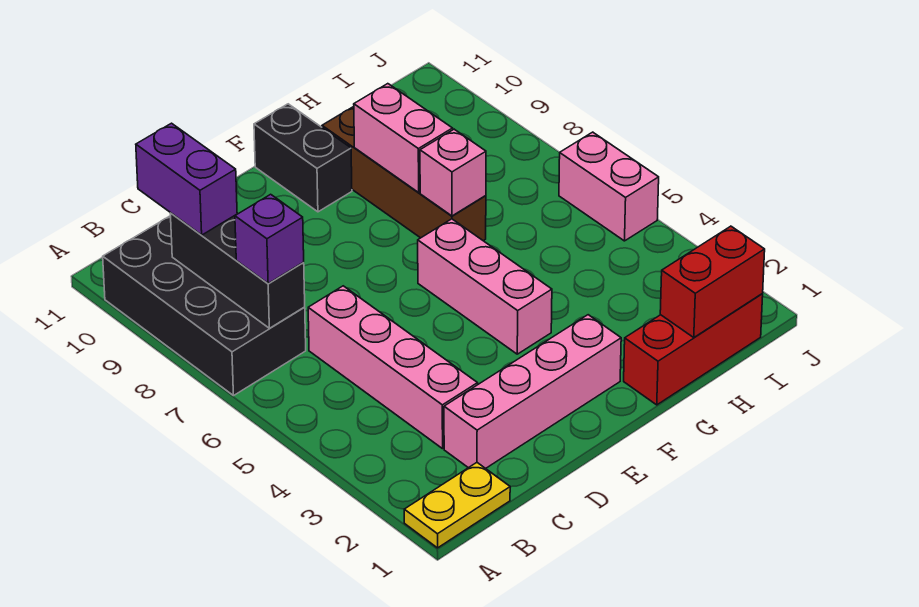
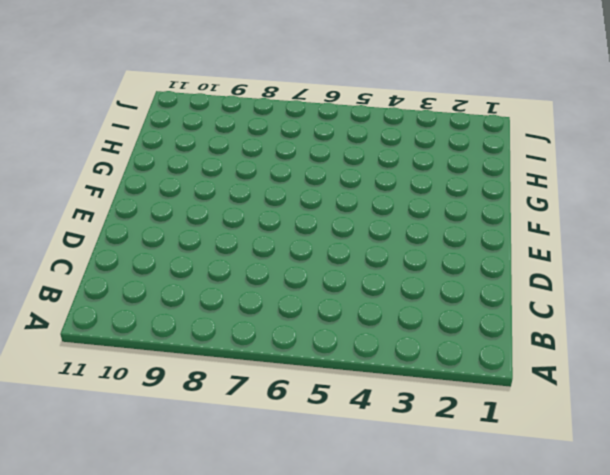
none -> yellow 1x2 plate [404,463,510,548]
none -> black 2x4 brick [103,216,306,396]
none -> pink 1x4 brick [444,315,621,468]

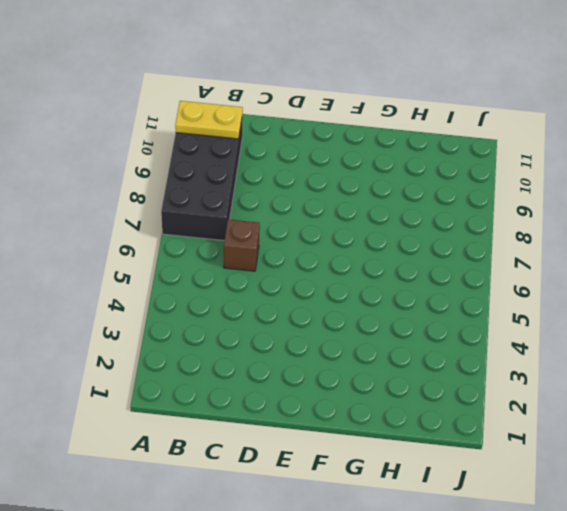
yellow 1x2 plate [175,101,243,139] -> yellow 1x2 plate moved to [404,463,510,548]
brown 1x1 brick [224,219,260,271] -> pink 1x4 brick [308,286,478,449]
none -> pink 1x4 brick [444,315,621,468]
none -> pink 1x3 brick [418,219,552,354]
none -> black 1x2 brick [254,104,352,212]

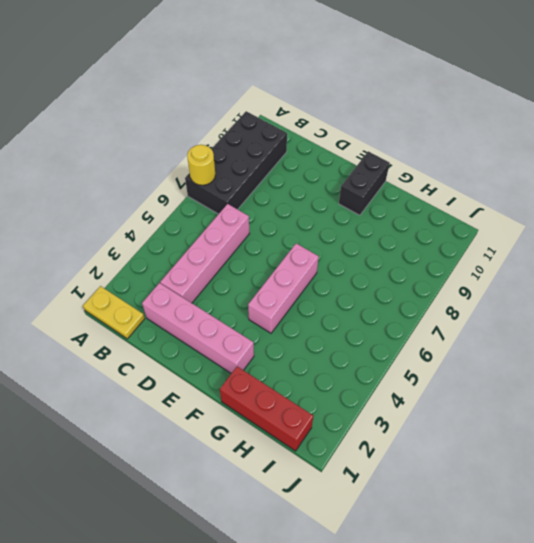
yellow 1x1 round brick [187,145,215,185] -> none
none -> brown 1x4 brick [322,107,486,241]
none -> pink 1x2 brick [559,132,659,241]
none -> black 1x3 brick [170,213,305,328]

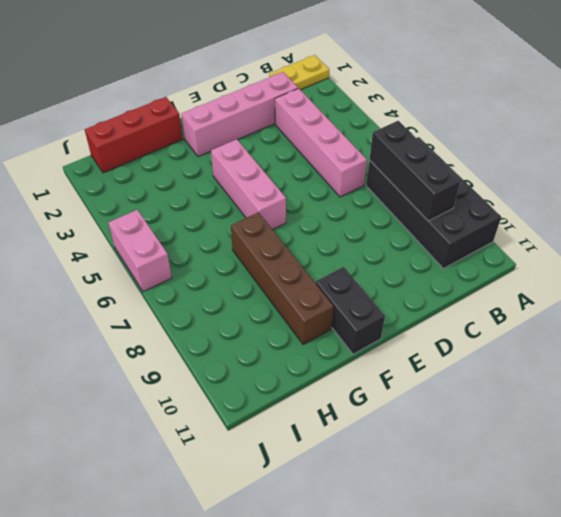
none -> pink 1x1 brick [420,129,486,216]
none -> pink 1x2 brick [354,84,453,192]
none -> red 1x2 brick [660,226,765,337]

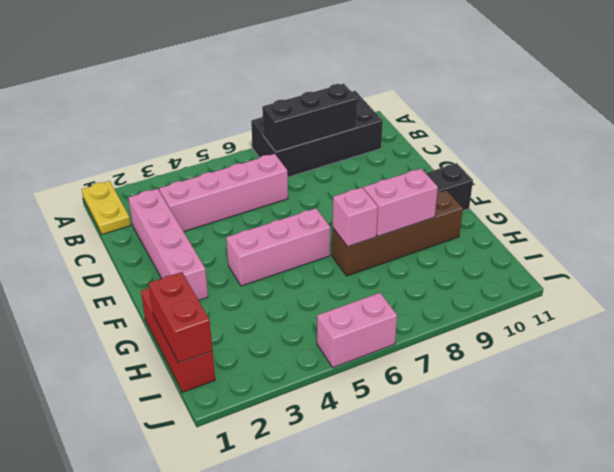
none -> purple 1x1 brick [235,194,304,283]
none -> purple 1x2 brick [136,123,237,235]

